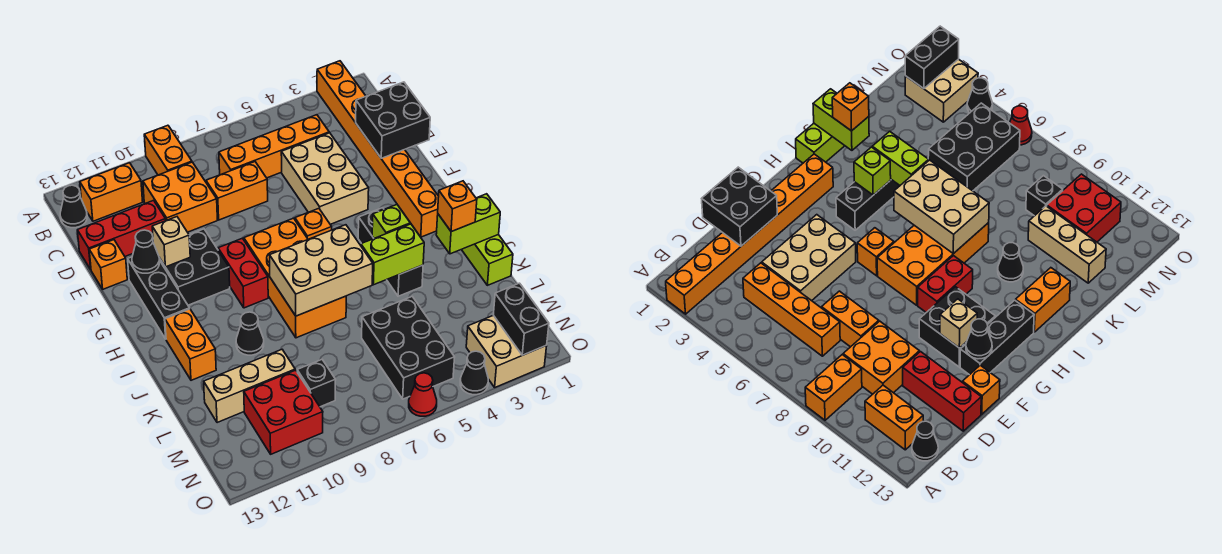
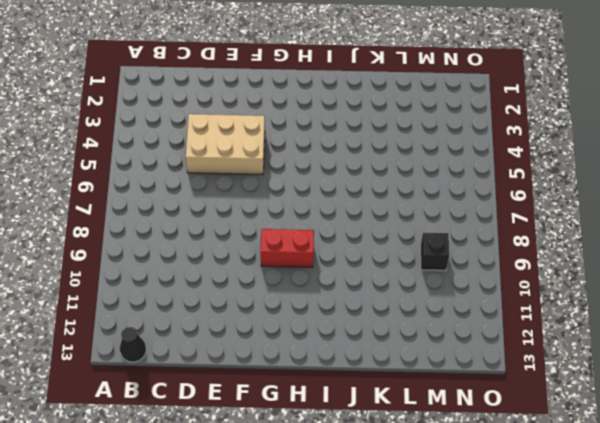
none -> orange 1x8 brick [317,61,439,237]
none -> orange 1x2 brick [144,125,192,175]
none -> orange 1x2 brick [80,163,143,221]
none -> orange 1x4 brick [219,115,329,178]

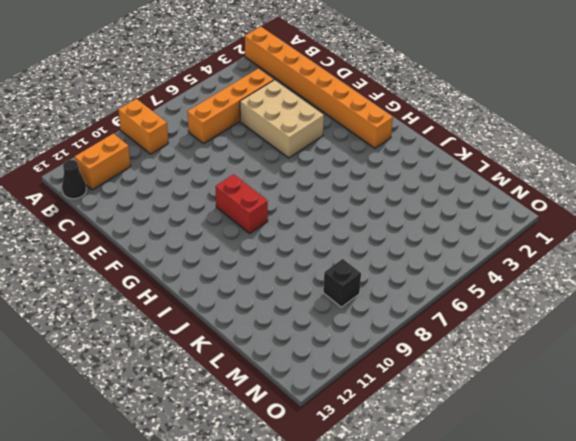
none -> orange 2x2 brick [143,162,217,232]
none -> orange 1x2 brick [206,162,268,220]
none -> red 1x3 brick [77,200,166,269]
none -> orange 1x1 brick [89,240,127,289]

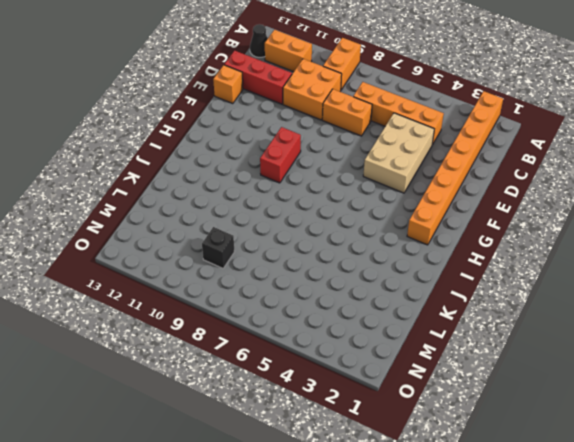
none -> black 2x2 brick [159,229,230,305]
none -> black 1x3 brick [128,257,190,339]
none -> orange 1x1 brick [295,208,332,239]
none -> orange 2x4 brick [244,218,346,338]

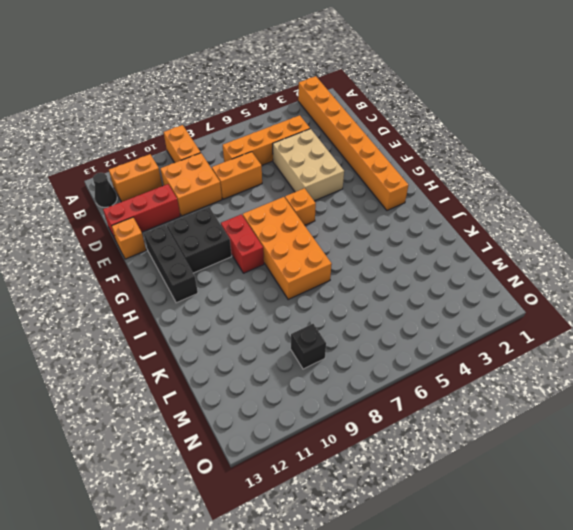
none -> black 1x3 brick [358,208,423,296]
none -> lime 1x3 brick [462,234,513,285]
none -> orange 1x2 brick [165,309,216,380]
none -> black 1x1 cone [236,312,264,355]

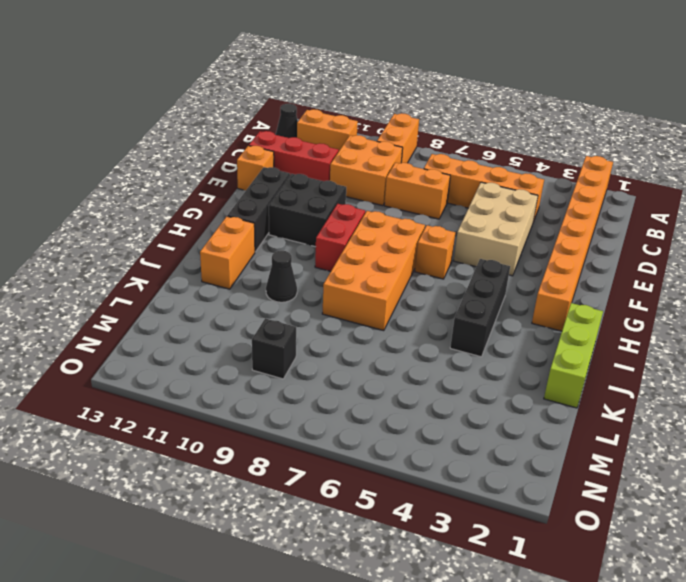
none -> black 2x3 brick [362,297,455,399]
none -> tan 1x3 brick [204,350,295,423]
none -> red 2x2 brick [244,370,323,454]
none -> tan 2x2 brick [466,315,547,387]

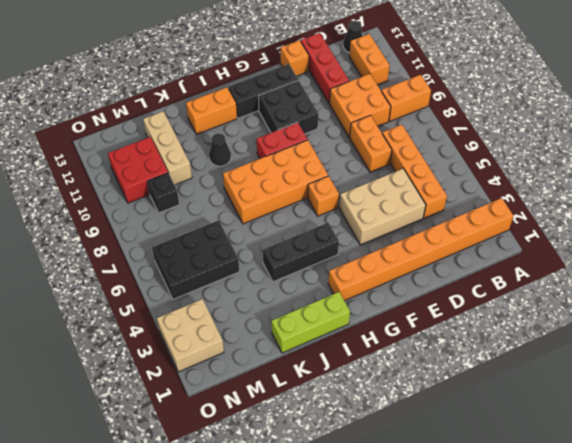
none -> black 1x1 cone [460,351,488,395]
none -> red 1x1 cone [409,373,437,416]
none -> black 2x2 brick [356,82,430,158]
none -> tan 1x1 brick [152,217,190,267]

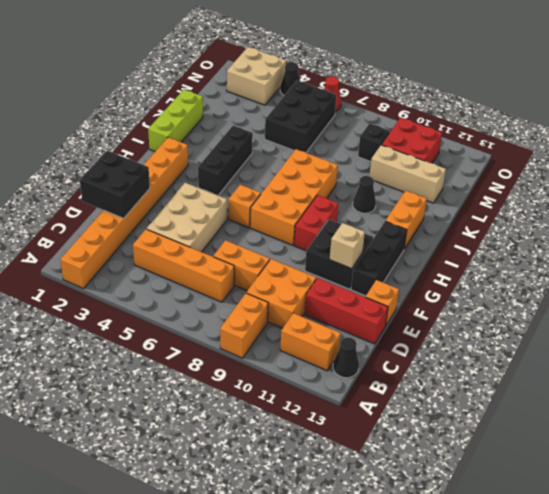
none -> black 1x1 cone [132,230,160,273]
none -> lime 1x1 brick [372,205,410,238]
none -> tan 2x3 brick [269,225,373,316]
none -> lime 1x2 brick [436,194,500,254]

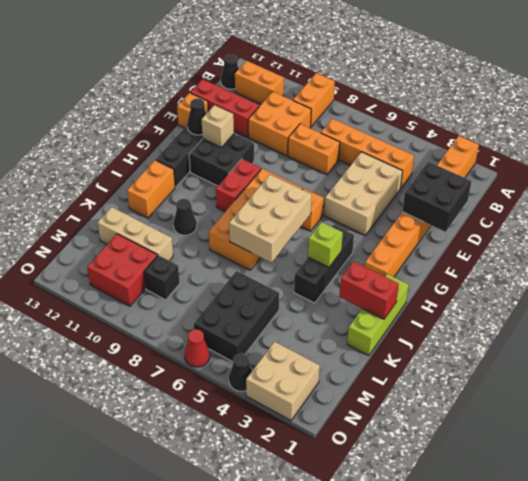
tan 2x3 brick [229,175,312,263] -> tan 2x3 brick turned to [269,225,373,316]
red 1x2 brick [339,261,399,319] -> lime 1x2 brick [436,194,500,254]
none -> lime 1x2 brick [361,224,424,285]
none -> black 1x2 brick [493,283,549,355]
none -> orange 1x1 brick [438,181,477,232]

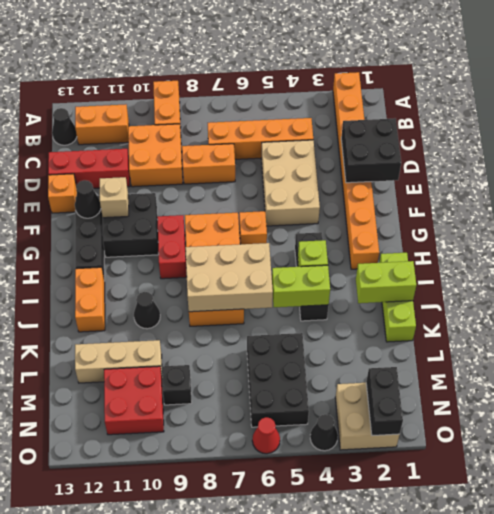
none -> orange 1x1 brick [438,181,477,232]

